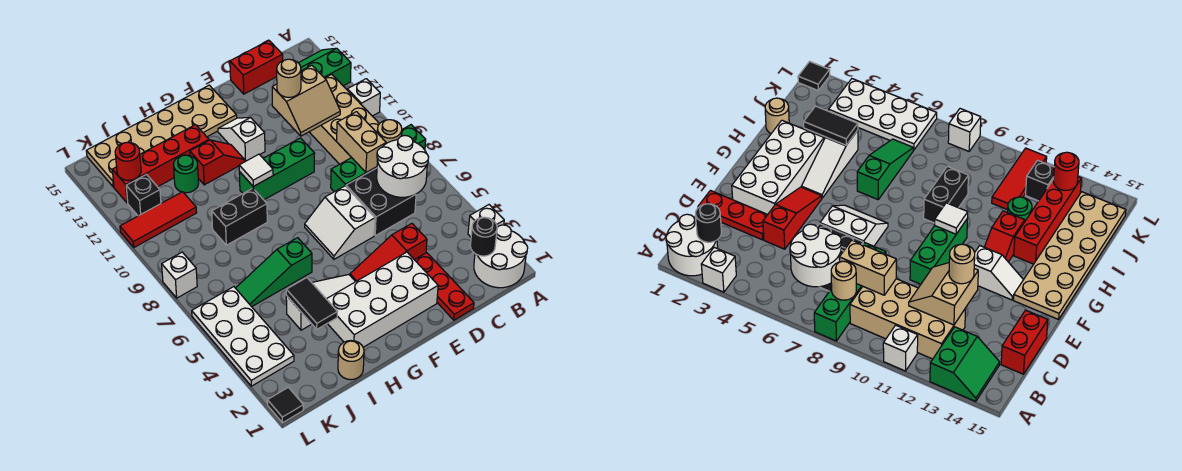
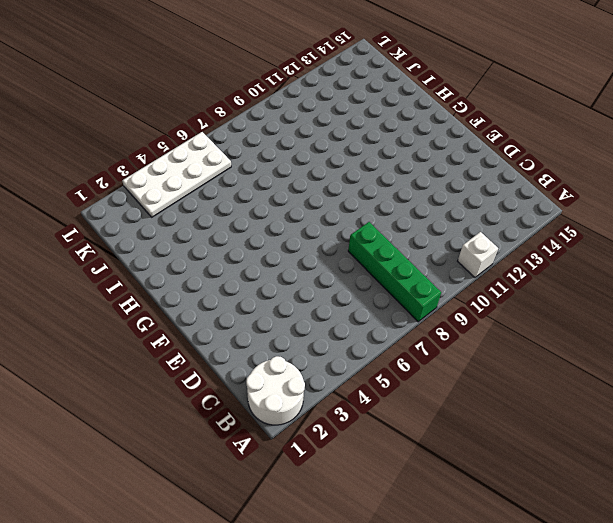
none -> white 1x1 brick [468,205,504,237]
none -> green 2x2 slope [299,48,351,86]
none -> tan 2x4 brick [310,74,379,164]
none -> black 2x2 brick [346,168,416,236]

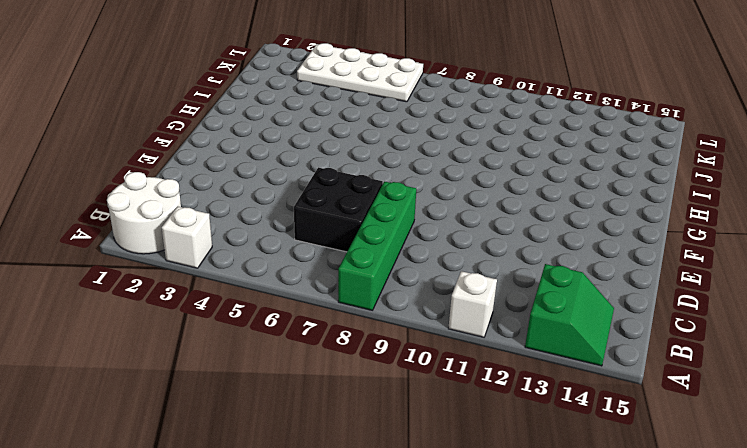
none -> tan 2x4 brick [310,74,379,164]
none -> red 1x2 brick [230,41,283,94]
none -> red 1x3 plate [415,253,474,320]
none -> red 1x3 slope [350,224,427,282]

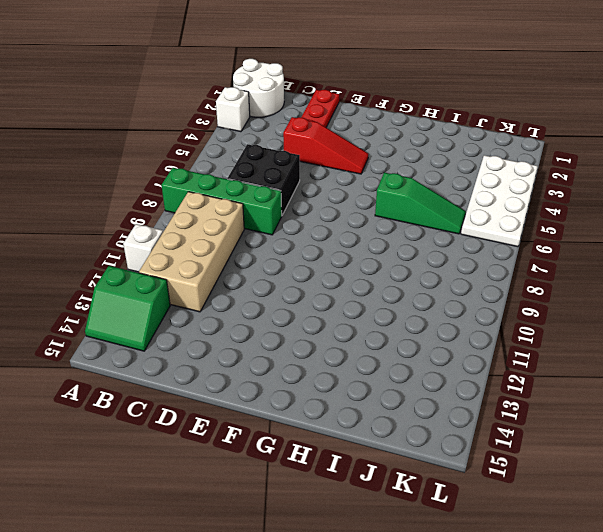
none -> red 1x2 brick [230,41,283,94]
none -> white 2x4 brick [327,252,438,347]
none -> white 2x2 slope [305,186,375,259]
none -> green 1x3 brick [239,138,315,200]

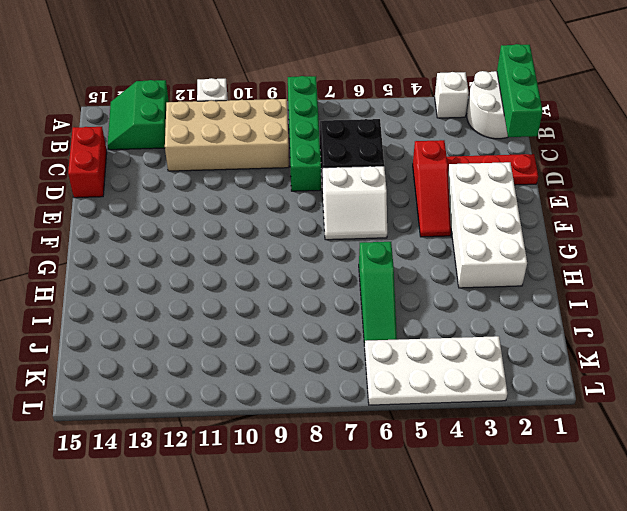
green 1x3 brick [497,44,543,137] -> green 1x3 brick moved to [239,138,315,200]
none -> white 1x2 slope [218,118,265,162]
none -> tan 2x6 plate [86,85,237,187]
none -> white 1x3 slope [286,275,355,330]
none -> red 1x2 slope [190,140,245,185]

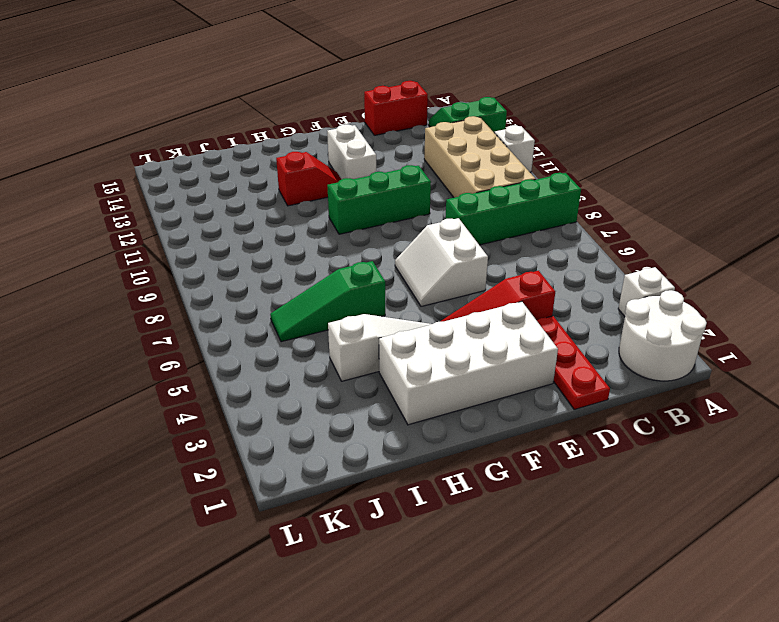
white 1x2 brick [327,124,376,179] -> white 1x2 slope [218,118,265,162]
none -> black 2x2 brick [346,168,416,236]
none -> tan 2x6 plate [86,85,237,187]
none -> black 1x2 brick [212,188,267,245]
none -> red 1x4 brick [112,125,209,203]

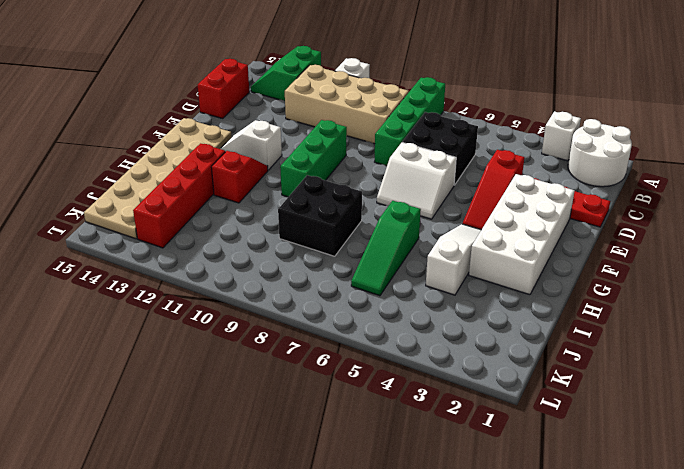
black 2x2 brick [278,175,362,256] -> black 1x2 brick [212,188,267,245]
none -> tan 1x1 round brick [338,341,364,380]
none -> green 1x1 round brick [173,155,199,193]
none -> red 1x3 tile [120,192,197,247]
none -> white 2x4 plate [192,287,294,386]

